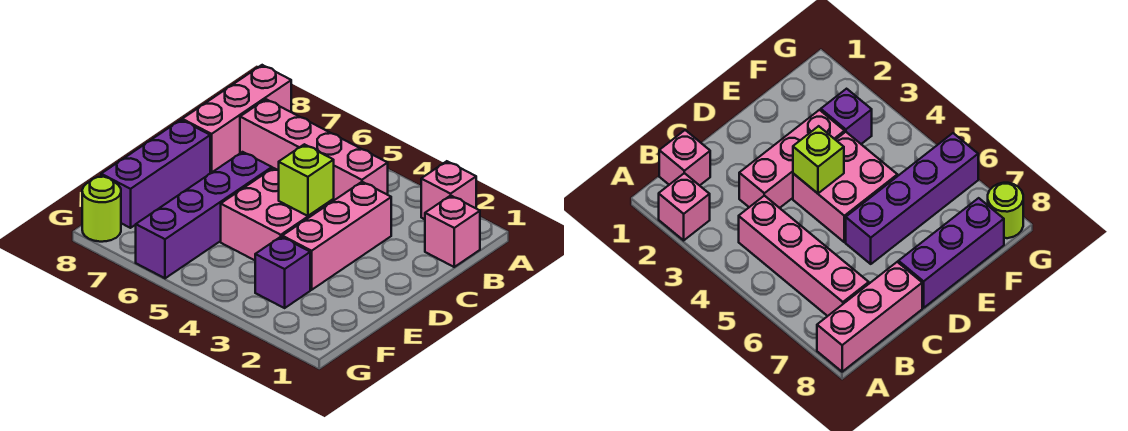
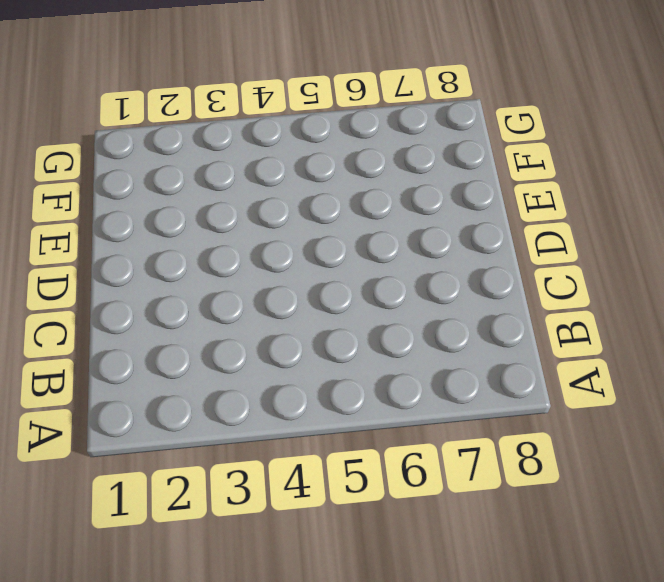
none -> pink 1x1 brick [421,161,476,219]
none -> pink 1x3 brick [182,65,291,173]

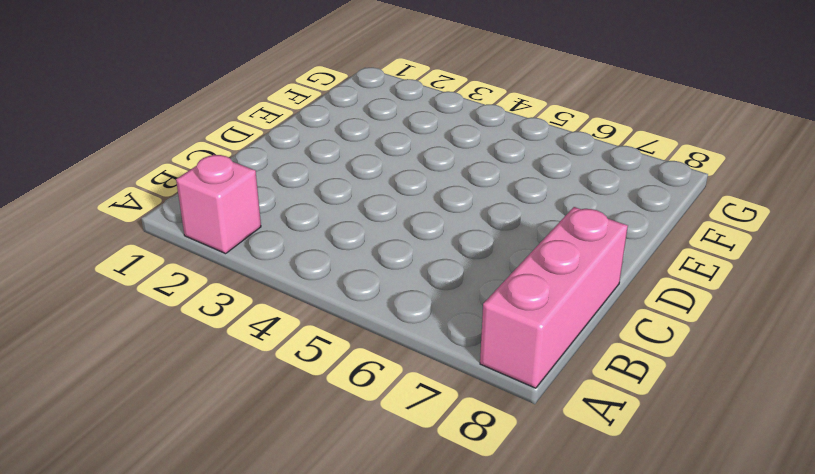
none -> pink 1x1 brick [425,196,480,267]
none -> pink 1x4 brick [240,99,388,200]

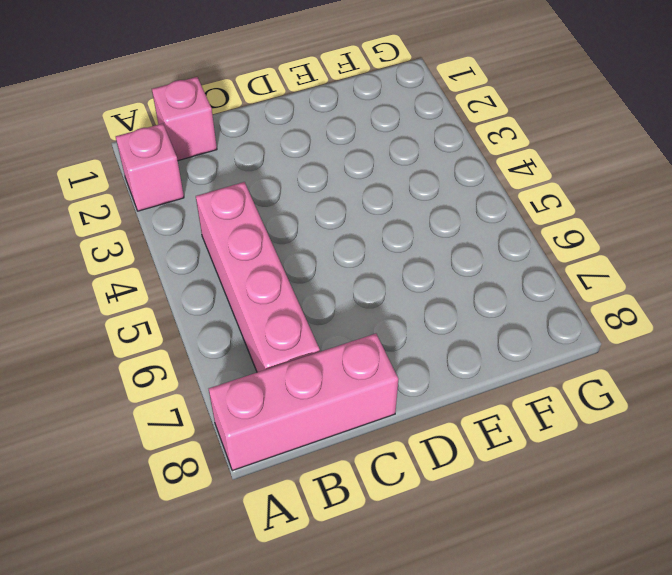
none -> pink 1x3 brick [282,182,391,290]
none -> pink 2x2 brick [221,168,334,260]

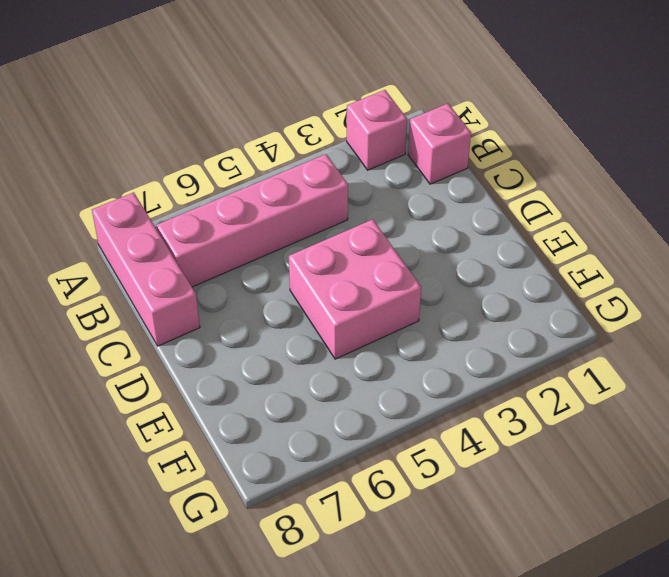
none -> pink 1x3 brick [282,182,391,290]
none -> purple 1x4 brick [136,152,272,278]

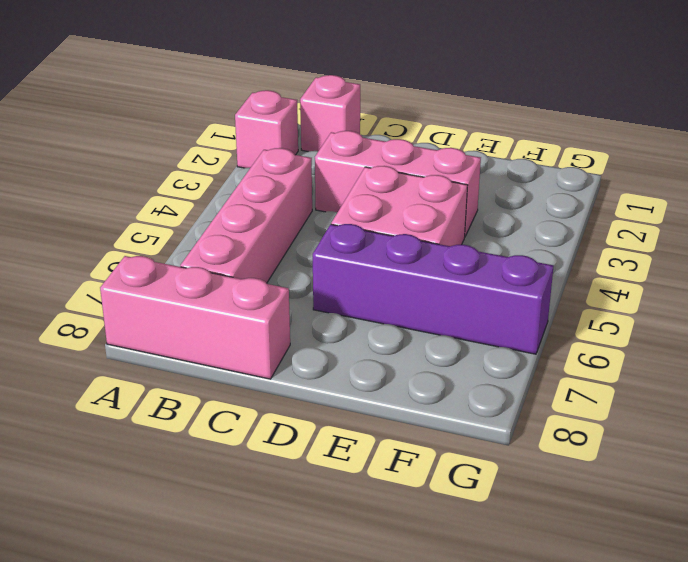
none -> purple 1x3 brick [101,120,210,228]
none -> purple 1x1 brick [255,237,310,308]

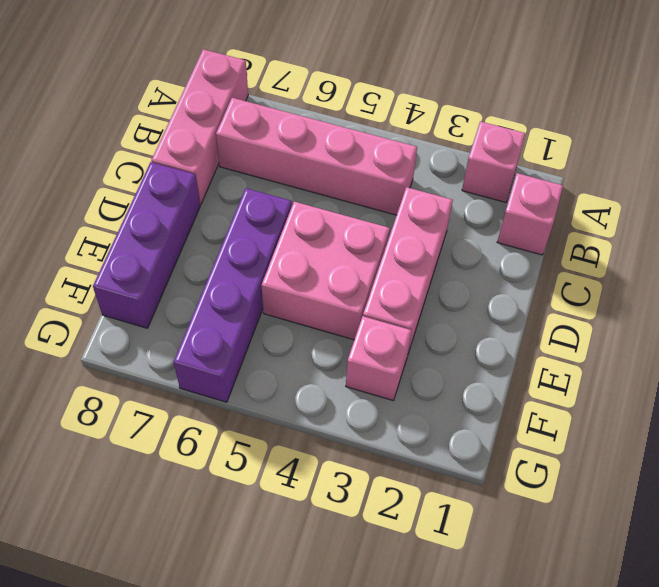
pink 1x1 brick [346,316,412,400] -> purple 1x1 brick [255,237,310,308]
none -> lime 1x1 round brick [82,177,121,242]
none -> lime 1x1 brick [279,144,334,216]

